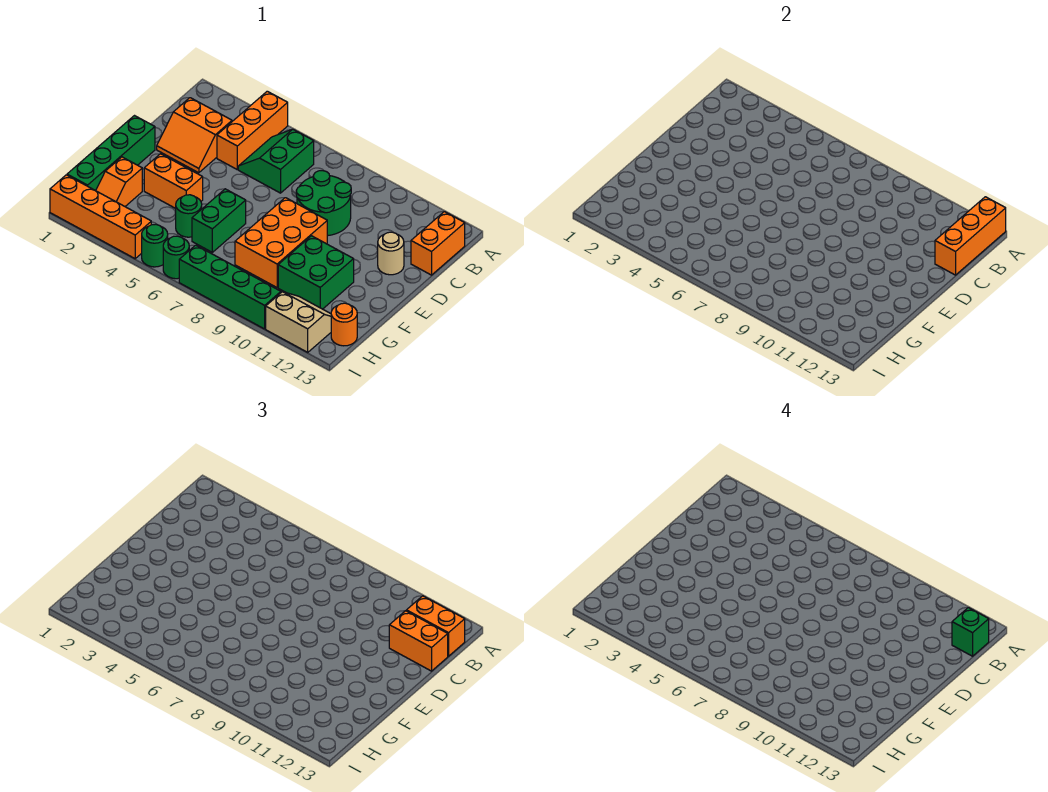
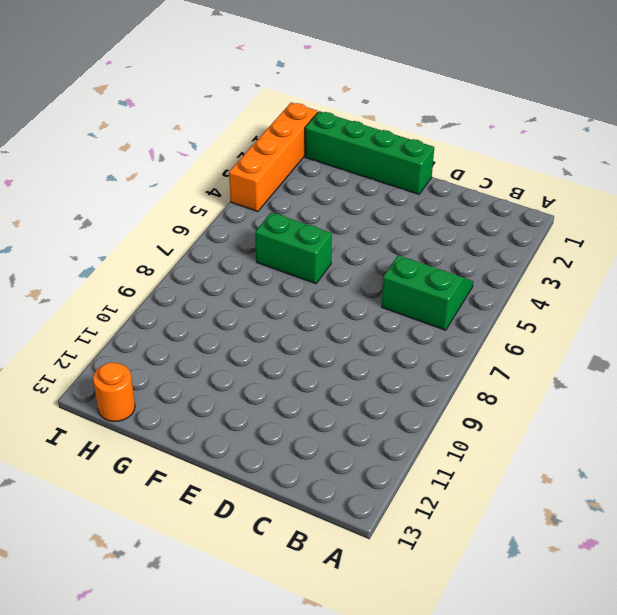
none -> orange 1x3 brick [217,91,288,169]
none -> orange 1x2 brick [411,212,465,275]
none -> orange 2x2 slope [157,98,232,173]

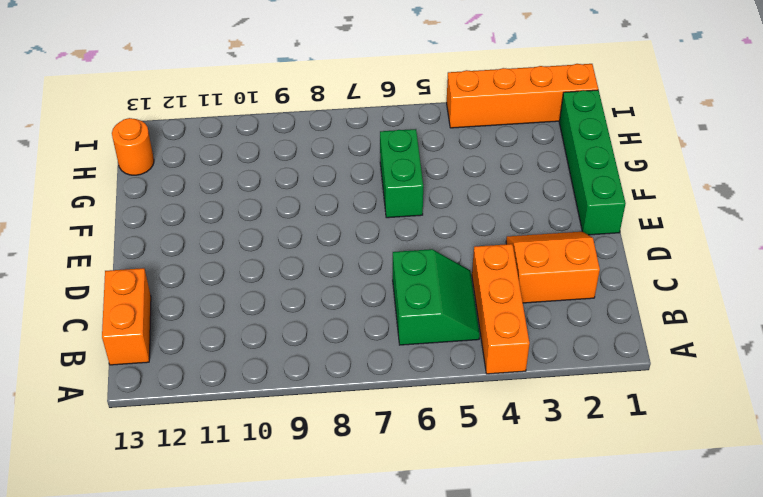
none -> green 2x2 round brick [296,171,351,236]
none -> tan 1x1 round brick [378,232,404,275]
none -> orange 2x3 brick [235,198,327,287]

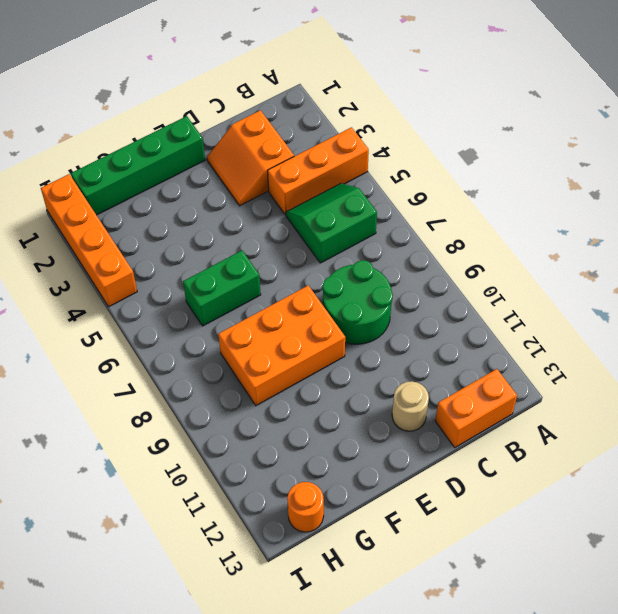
none -> orange 1x2 brick [144,154,203,208]
none -> green 2x2 brick [278,236,354,309]
none -> orange 1x2 slope [96,157,142,206]

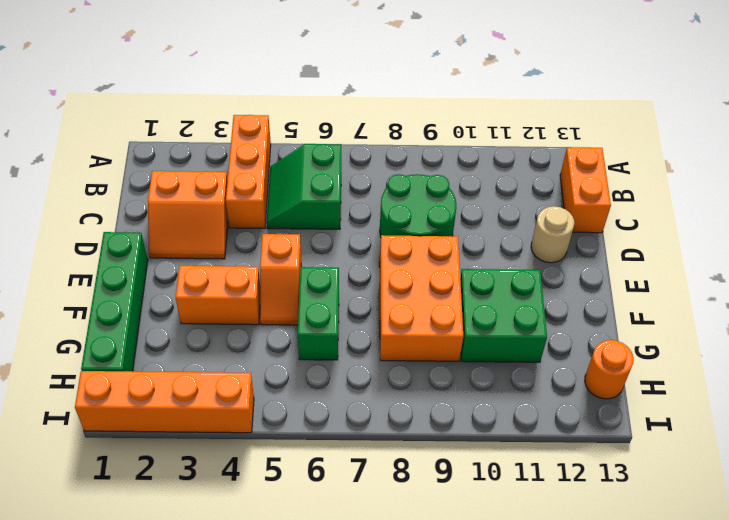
orange 1x2 slope [260,234,301,325] -> orange 1x2 slope moved to [96,157,142,206]
none -> green 1x1 round brick [176,195,202,237]
none -> tan 2x2 slope [266,292,331,352]
none -> green 1x1 round brick [142,224,168,267]

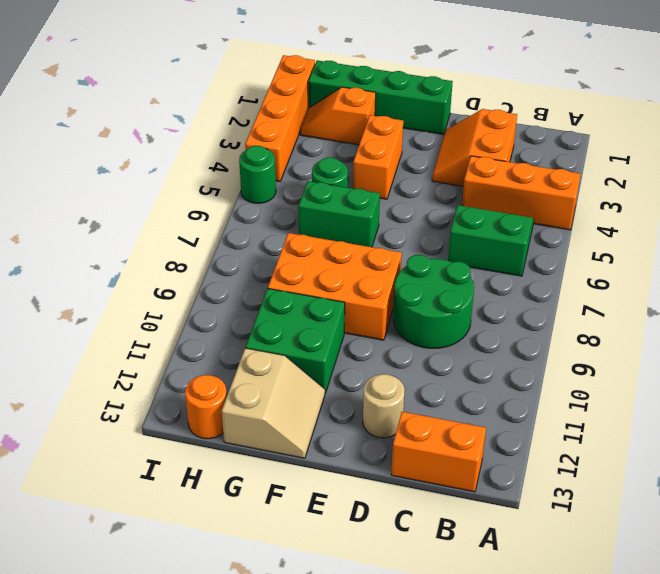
tan 2x2 slope [222,348,325,458] -> tan 2x2 slope moved to [266,292,331,352]
none -> green 1x1 round brick [163,236,189,279]
none -> green 1x4 brick [179,245,281,329]
none -> orange 1x3 brick [935,197,1006,275]

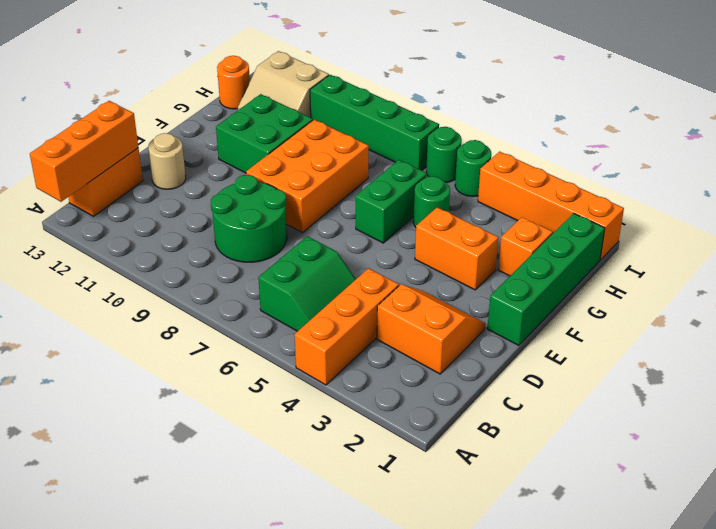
none -> orange 1x2 brick [406,596,465,656]
none -> orange 1x2 brick [389,611,448,671]
none -> green 1x1 brick [952,608,989,656]

